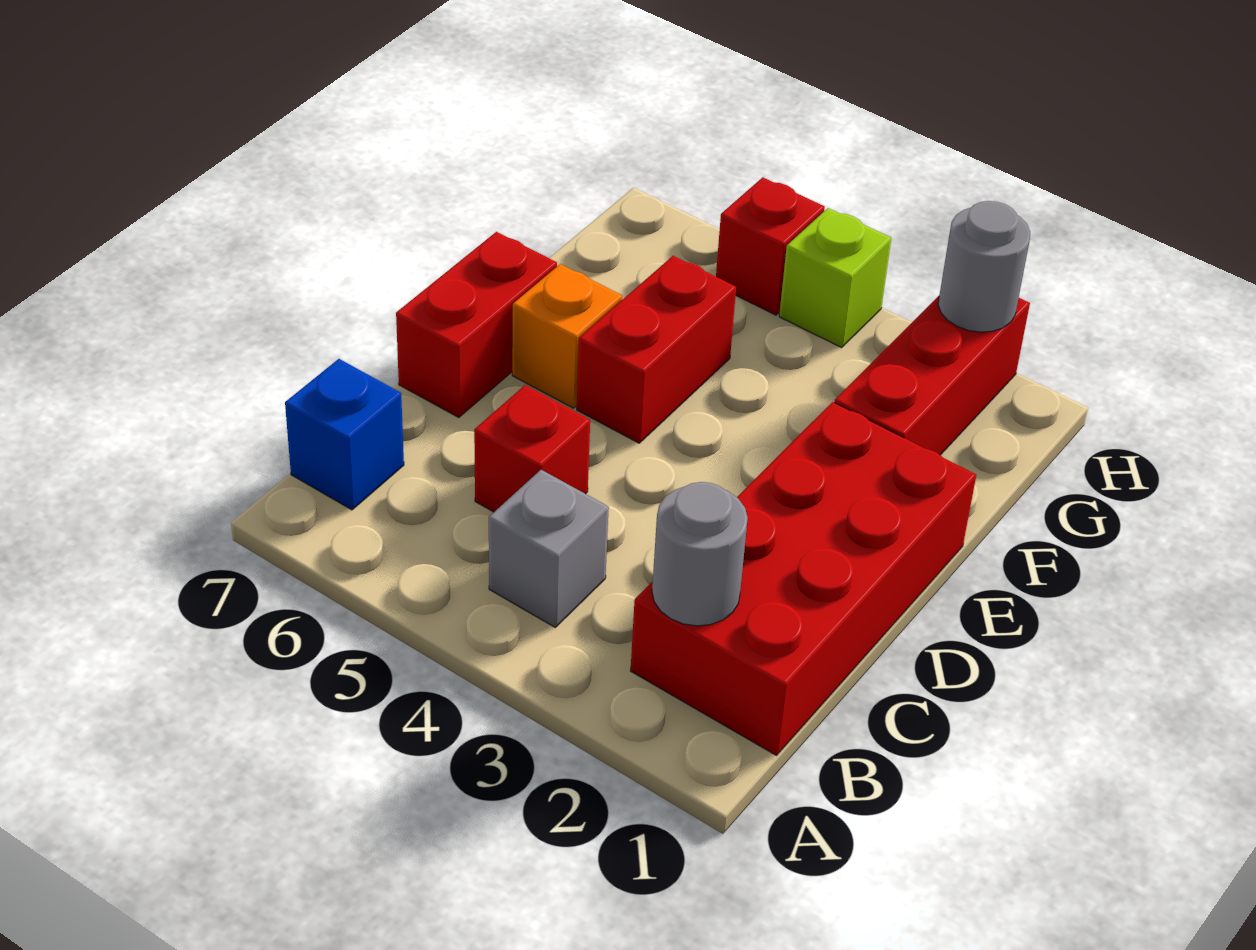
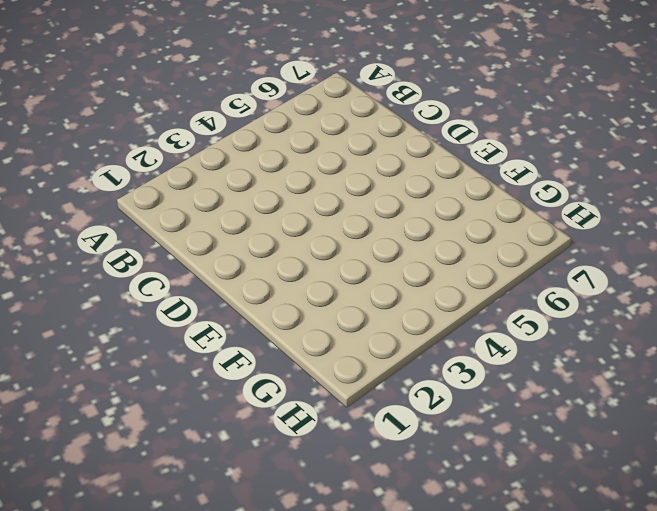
none -> red 2x4 brick [631,402,976,755]
none -> grey 1x1 brick [489,470,609,627]
none -> blue 1x1 brick [285,359,404,510]

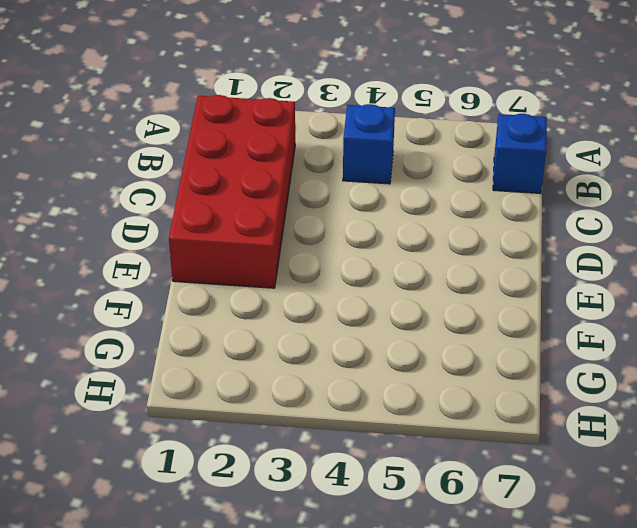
blue 1x1 brick [343,104,395,184] -> grey 1x1 brick [489,470,609,627]
none -> red 1x1 brick [474,385,590,512]
none -> red 1x2 brick [396,232,557,418]
none -> red 1x2 brick [577,256,736,443]

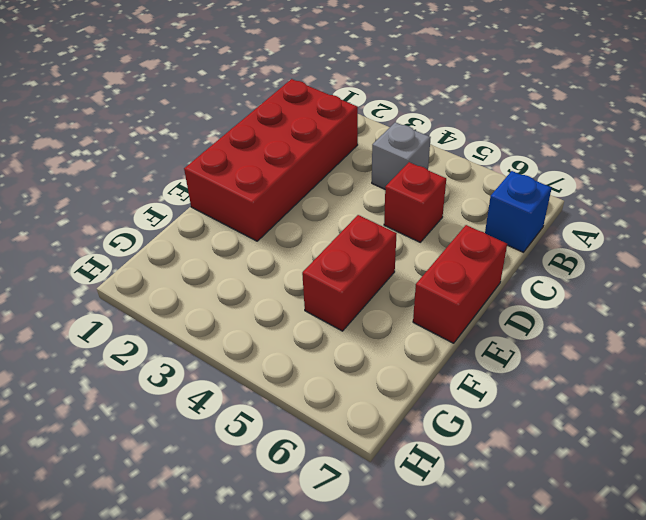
none -> orange 1x1 brick [512,264,622,408]
none -> red 1x3 brick [834,296,1030,455]
none -> lime 1x1 brick [779,208,891,348]

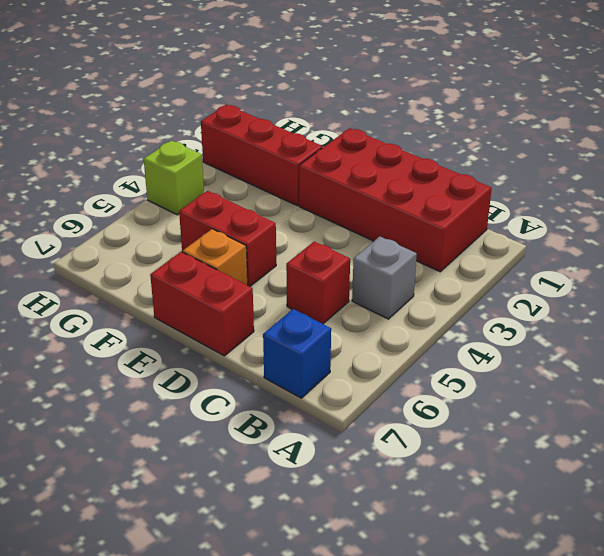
none -> red 1x1 brick [716,177,825,315]
none -> grey 1x1 round brick [652,482,748,626]
none -> grey 1x1 round brick [938,201,1030,332]

